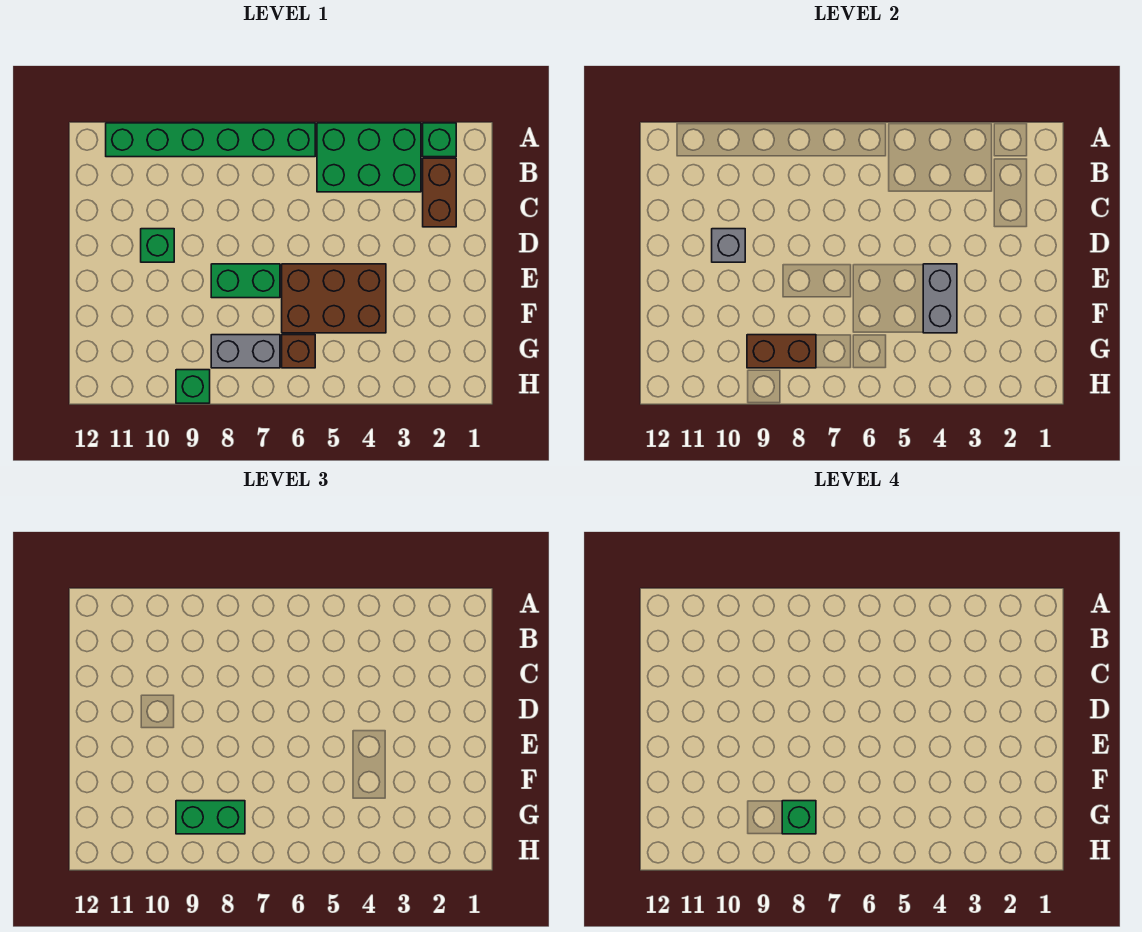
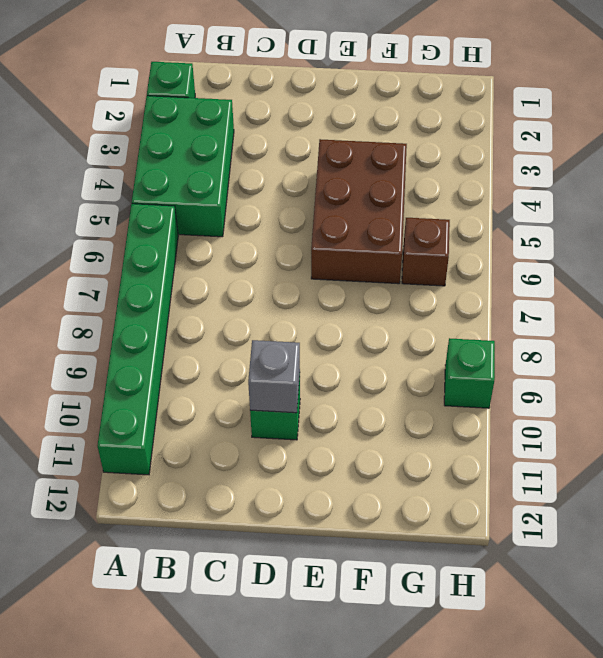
none -> brown 1x2 brick [423,158,456,227]
none -> green 1x2 brick [211,264,280,298]
none -> grey 1x2 brick [211,335,280,368]

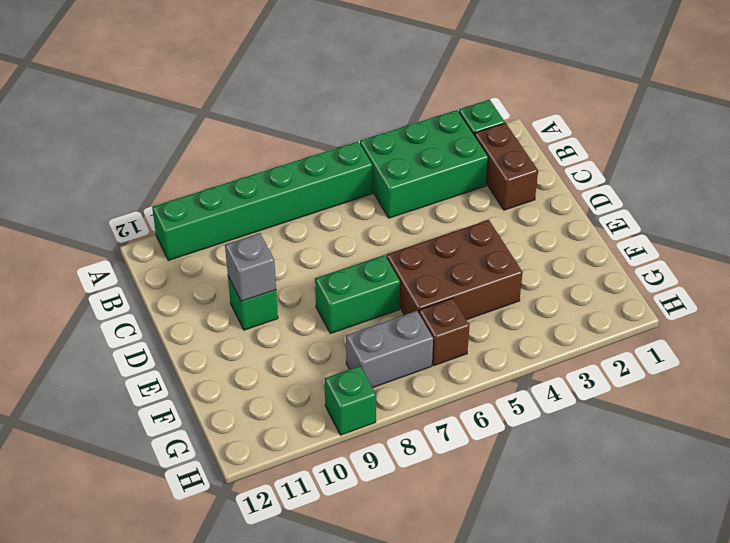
none -> grey 1x2 brick [923,264,957,333]
none -> brown 1x2 brick [747,335,816,368]
none -> green 1x2 brick [176,801,245,834]

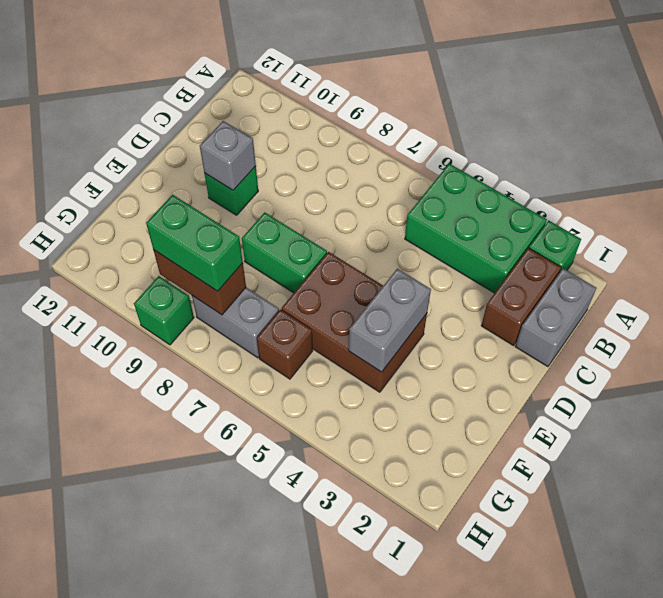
grey 1x2 brick [515,268,596,367] -> none
none -> green 1x6 brick [106,123,315,157]
none -> green 1x1 brick [782,801,816,834]

